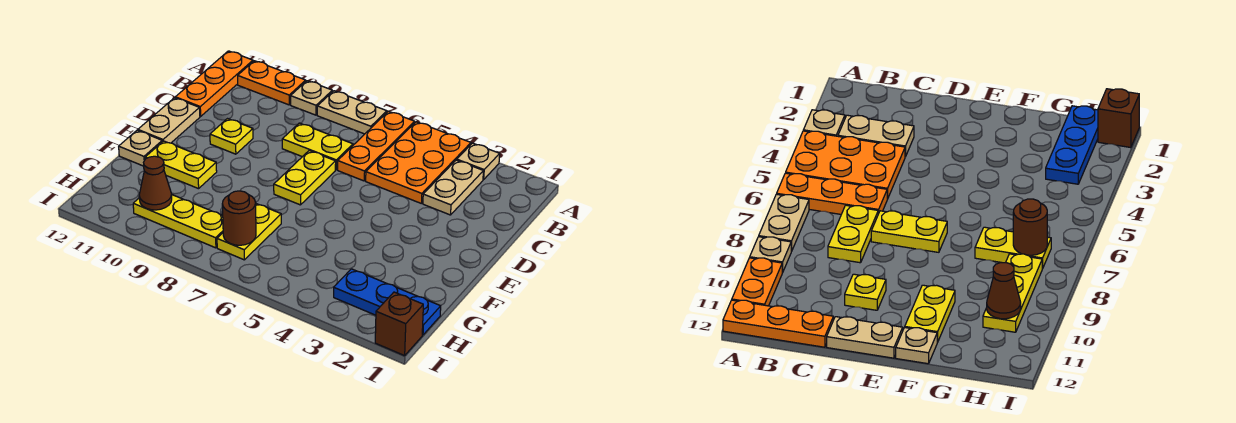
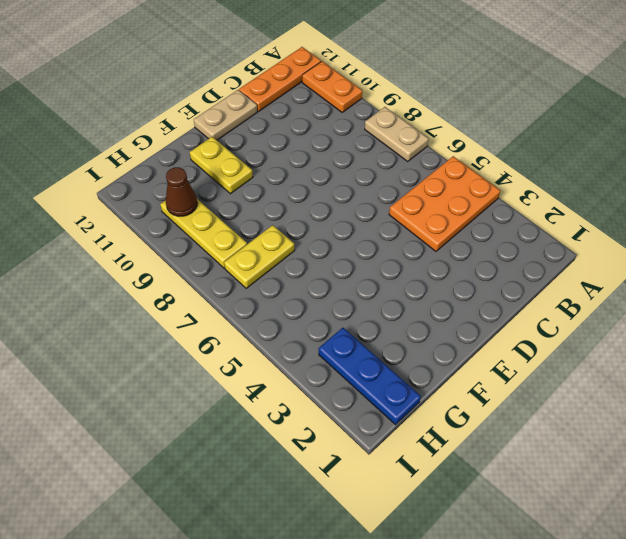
none -> tan 1x1 plate [457,143,500,180]
none -> orange 1x3 plate [338,111,415,181]
none -> tan 1x1 plate [291,81,332,115]

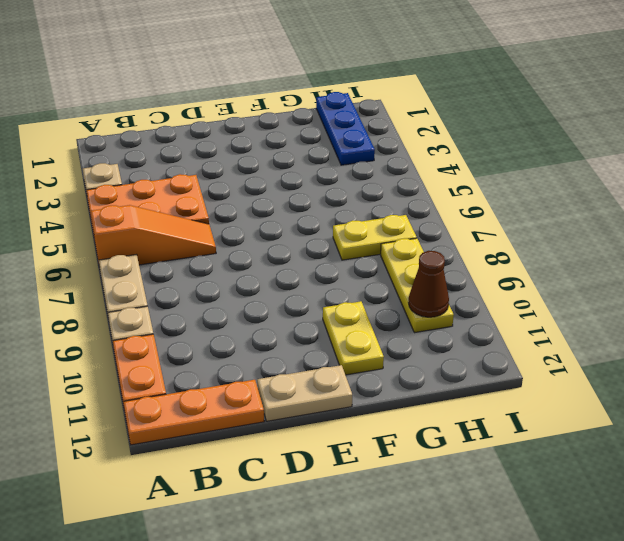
orange 1x3 slope [91,205,216,265] -> orange 1x3 plate [338,111,415,181]
none -> tan 1x2 plate [423,160,483,215]
none -> yellow 1x2 plate [282,123,353,170]
none -> yellow 1x2 plate [274,151,336,205]

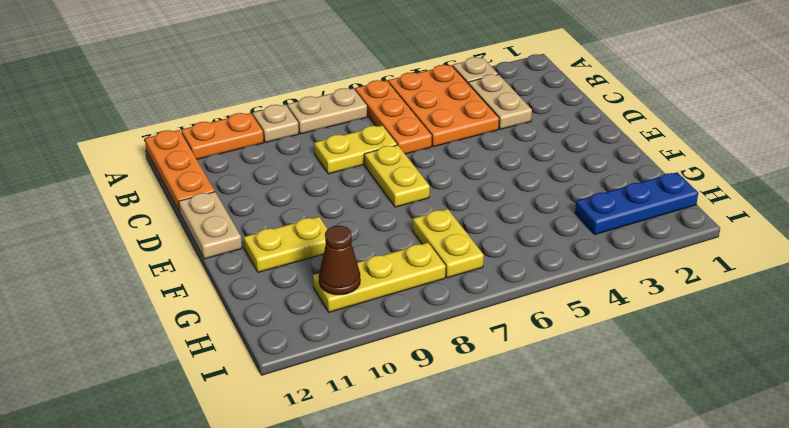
none -> yellow 1x1 plate [210,119,253,154]
none -> tan 1x1 plate [119,130,162,166]
none -> brown 1x1 brick [375,292,423,356]

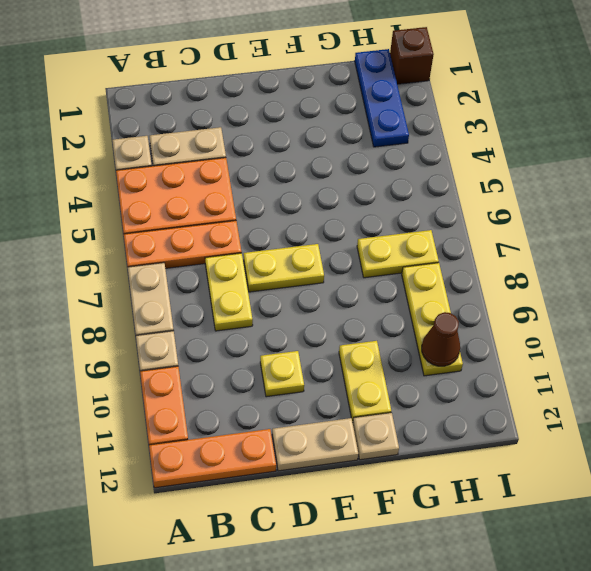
none -> brown 1x1 round brick [222,191,256,245]

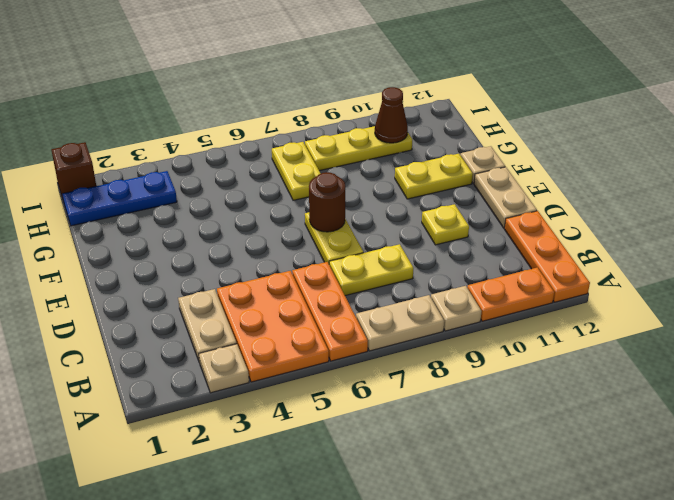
brown 1x1 round brick [309,172,345,232] -> brown 1x1 round brick moved to [222,191,256,245]

